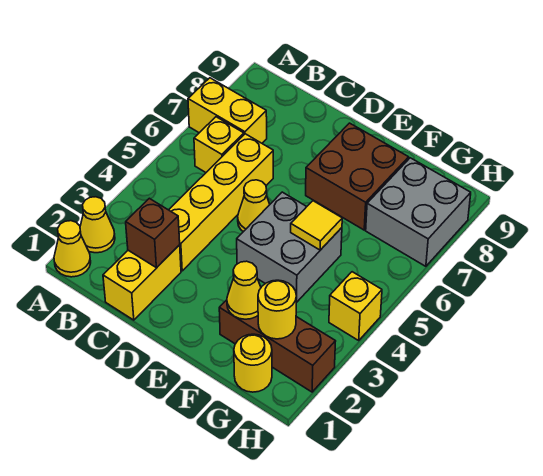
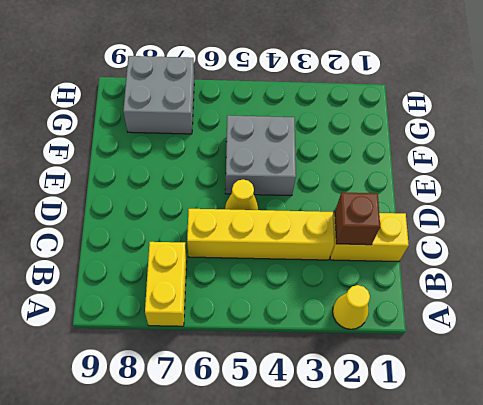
none -> yellow 1x1 cone [54,221,91,277]
none -> yellow 1x1 brick [194,117,244,172]
none -> brown 2x2 brick [306,123,409,230]

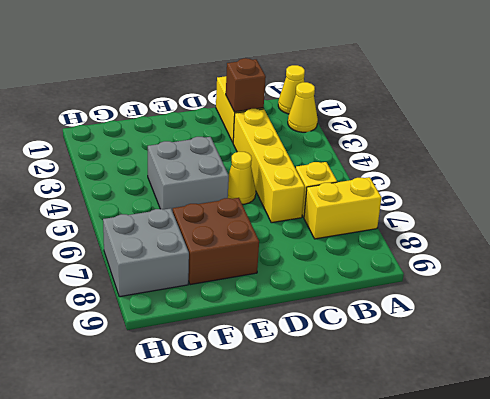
none -> brown 1x3 brick [219,300,336,392]
none -> yellow 1x1 round brick [234,334,272,392]
none -> yellow 1x1 brick [329,272,382,340]

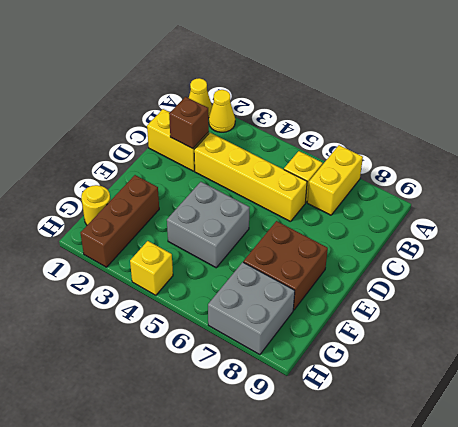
none -> yellow 1x1 cone [238,180,270,232]
none -> yellow 1x1 cone [227,261,261,319]
none -> yellow 1x1 tile [291,201,342,250]

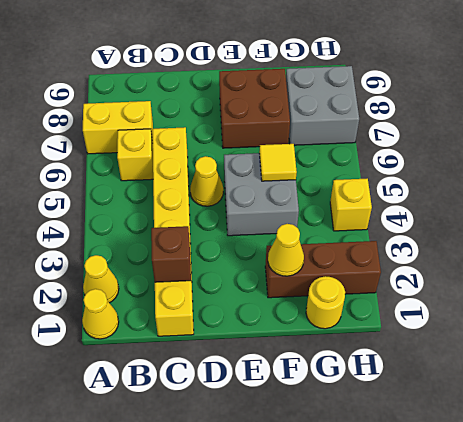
none -> yellow 1x1 round brick [258,280,296,339]

